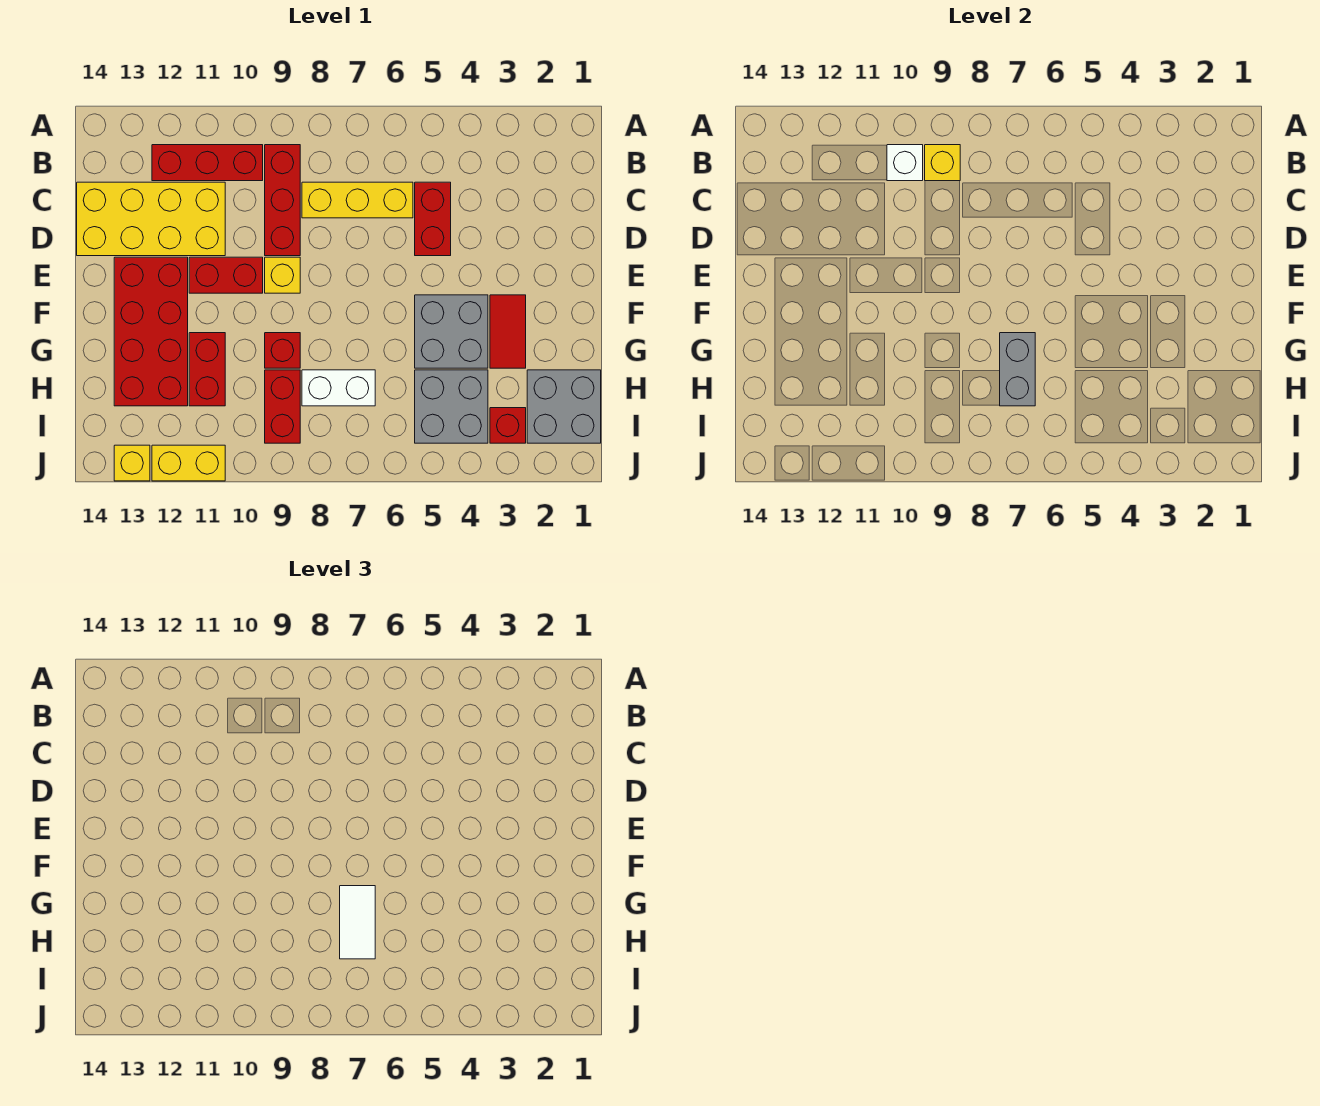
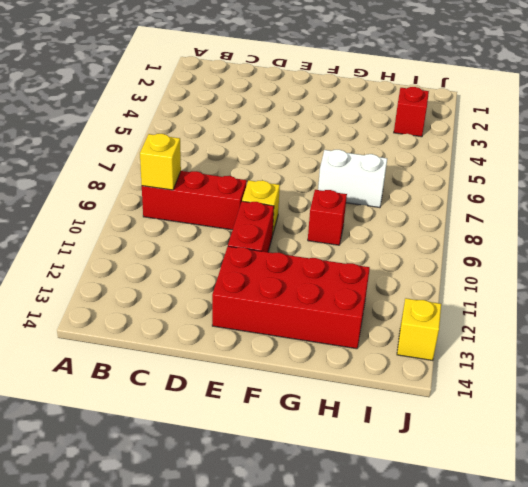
white 1x2 brick [318,150,387,208] -> white 1x2 brick turned to [302,370,375,406]
none -> red 1x3 brick [152,145,263,181]
none -> red 1x2 brick [415,182,451,256]
none -> yellow 1x3 brick [302,182,413,218]

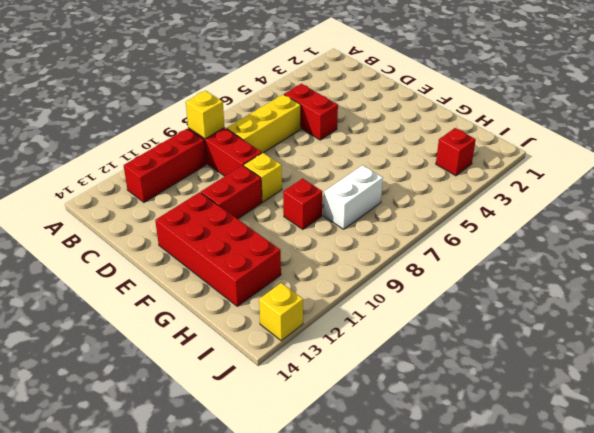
none -> yellow 2x4 brick [77,182,225,256]
none -> red 1x2 tile [490,295,526,368]
none -> grey 2x2 brick [415,295,488,368]

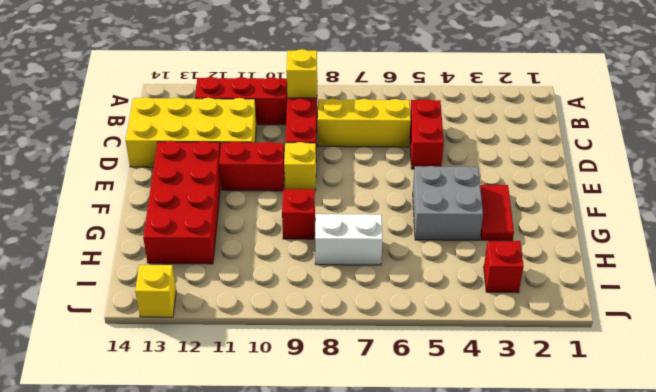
none -> red 1x2 brick [189,333,225,406]
none -> grey 2x2 brick [527,370,601,443]
none -> grey 2x2 brick [415,370,488,443]

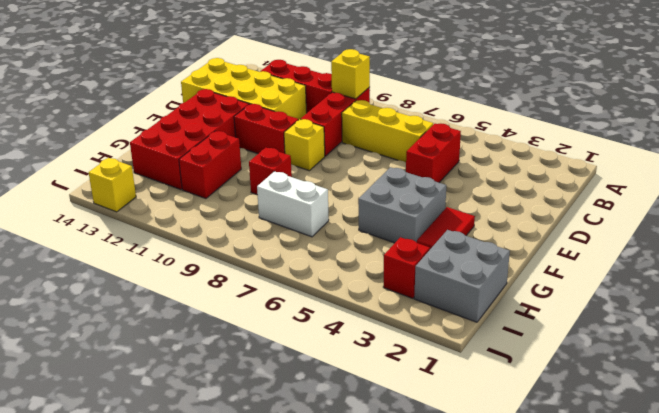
none -> grey 2x2 brick [415,370,488,443]
none -> red 1x2 brick [265,370,300,443]
none -> yellow 1x2 brick [152,445,225,481]

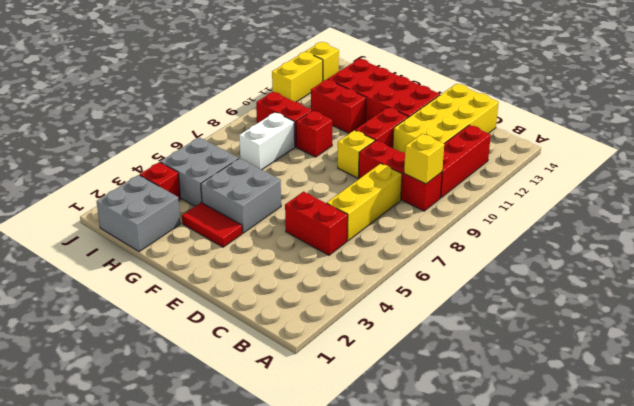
none -> white 1x1 brick [887,145,923,181]
none -> grey 1x2 brick [1000,333,1035,406]
none -> white 1x2 tile [340,886,375,959]

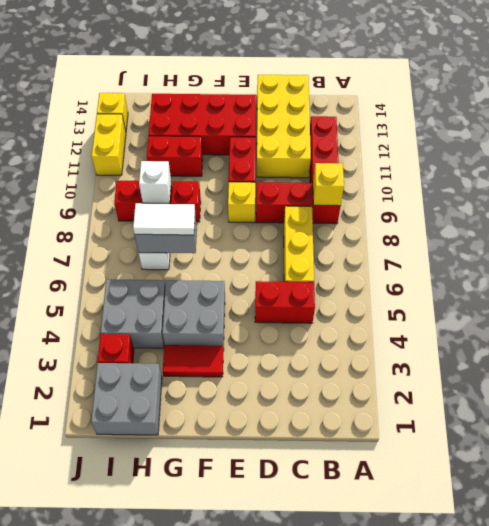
white 1x1 brick [139,161,171,203] -> white 1x1 brick moved to [887,145,923,181]

